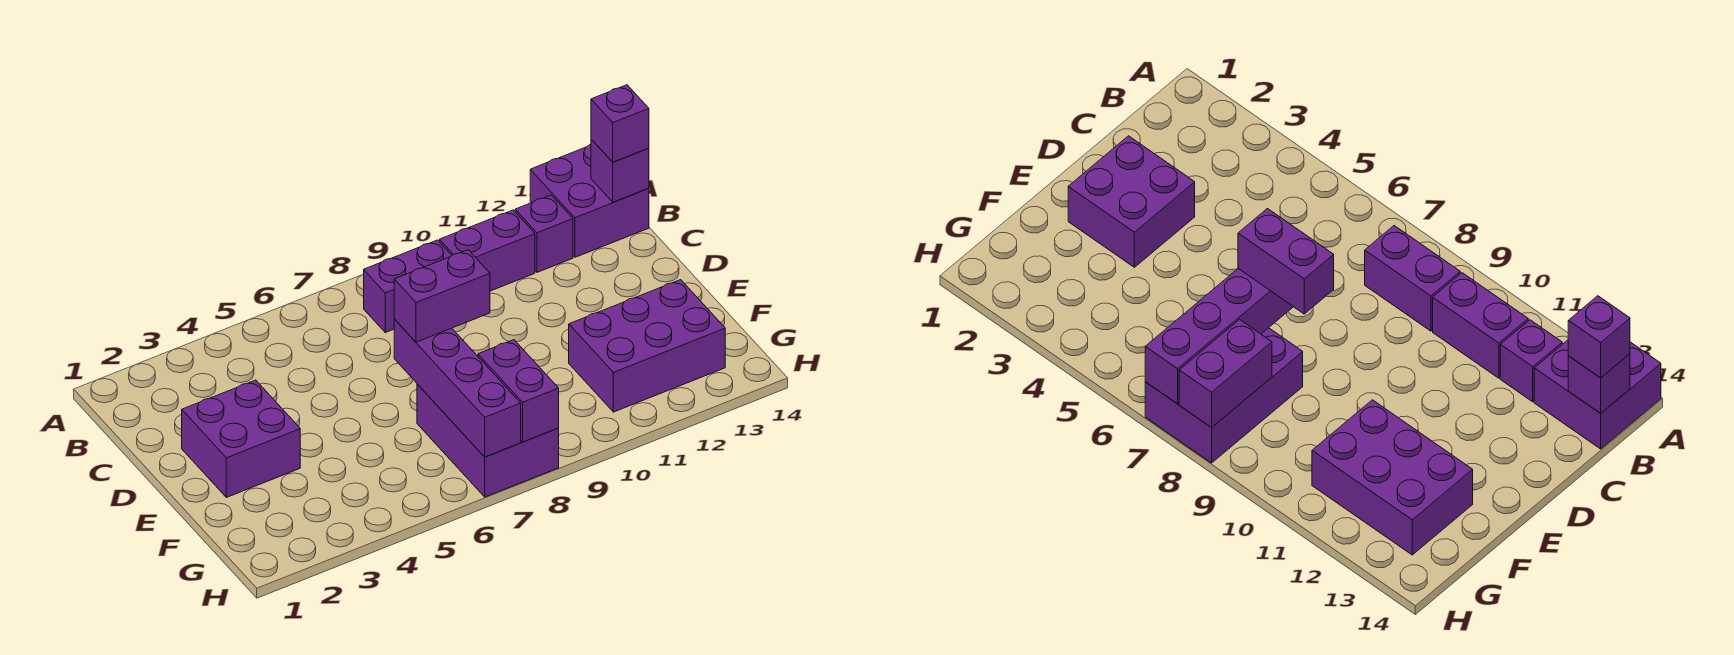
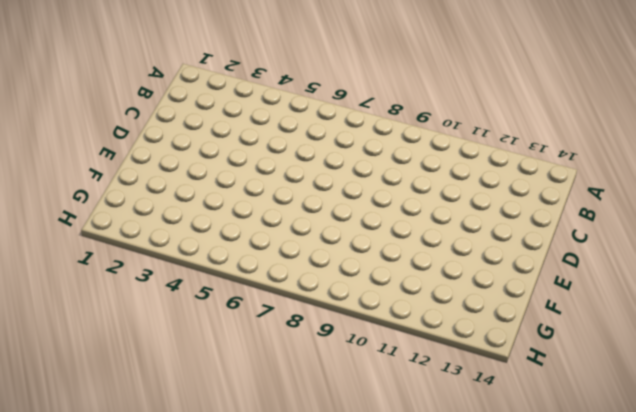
none -> purple 2x2 brick [530,144,649,257]
none -> purple 1x2 brick [364,240,452,333]
none -> purple 1x2 brick [439,210,535,291]

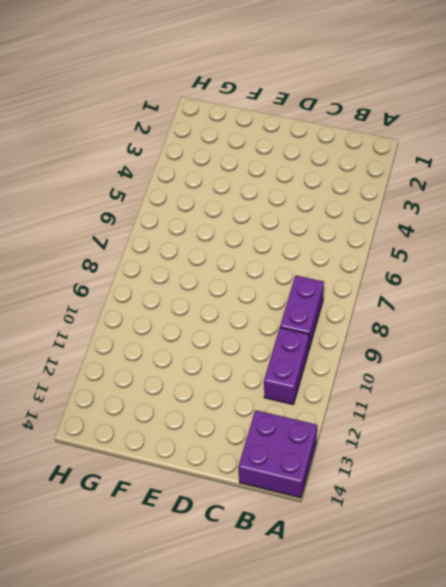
none -> purple 1x1 brick [515,195,573,272]
none -> purple 2x2 brick [182,380,300,497]
none -> purple 2x3 brick [417,384,559,497]

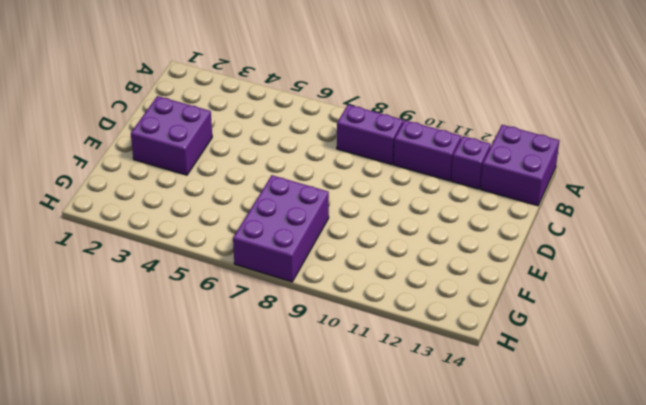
none -> purple 2x3 brick [569,280,725,412]
none -> purple 1x1 brick [591,139,649,202]
none -> purple 1x4 brick [394,319,521,457]

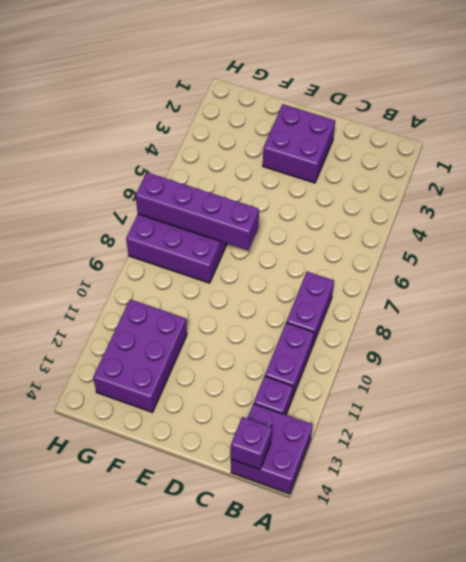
none -> purple 1x2 brick [478,340,559,442]
none -> purple 1x1 brick [591,85,649,162]
none -> purple 1x2 brick [394,250,490,342]

